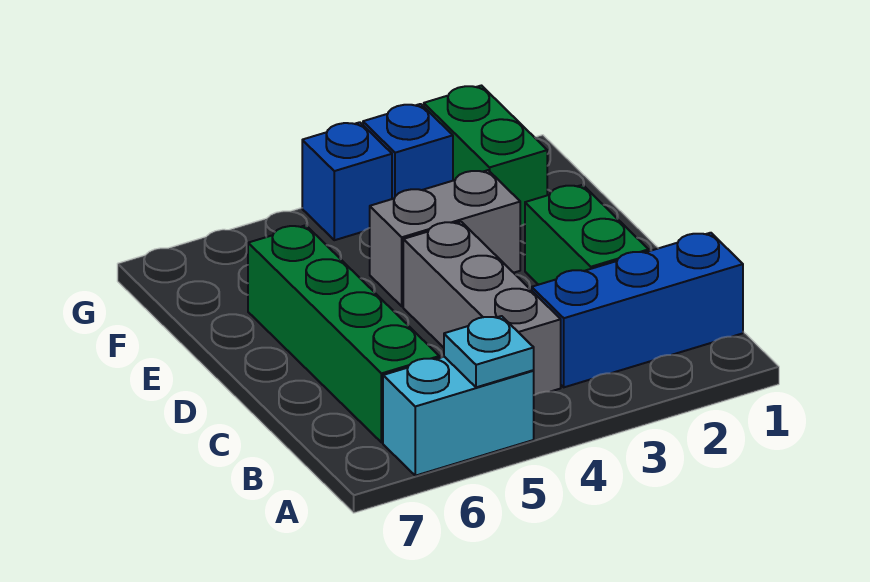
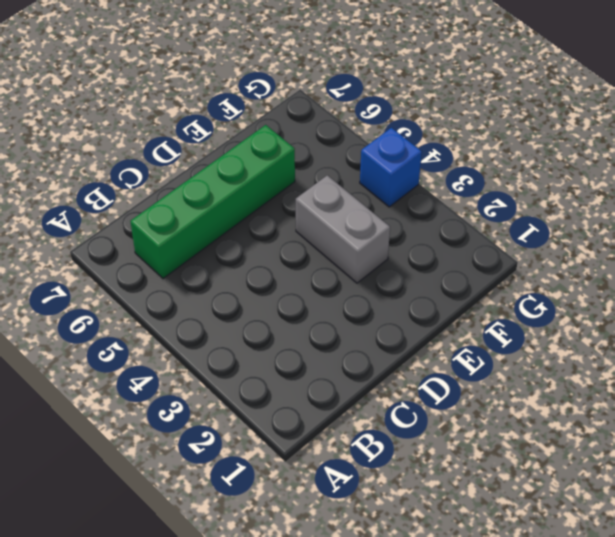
none -> cyan 1x2 brick [383,357,534,476]
none -> blue 1x3 brick [532,233,743,387]

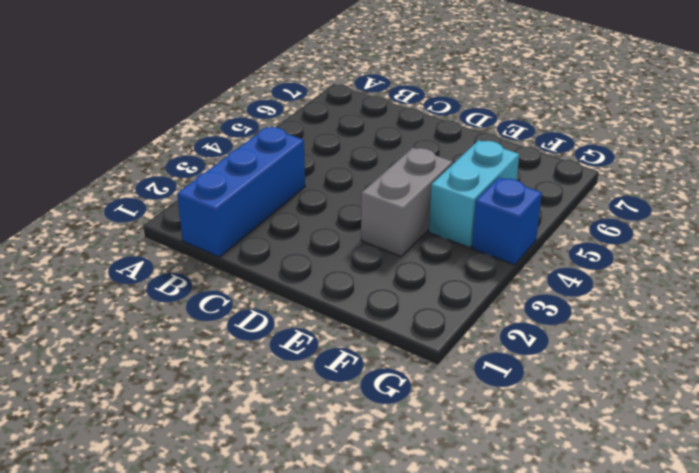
cyan 1x2 brick [429,140,519,248] -> cyan 1x2 brick moved to [383,357,534,476]
none -> grey 1x3 brick [403,222,561,395]
none -> green 1x4 brick [248,225,439,443]

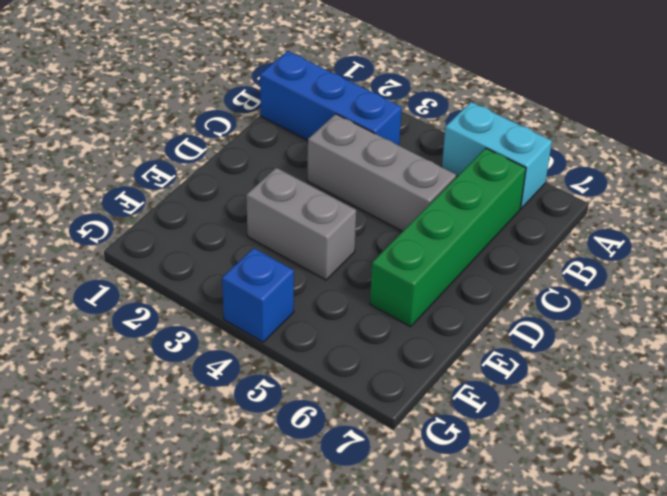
grey 1x3 brick [307,114,456,231] -> grey 1x3 brick turned to [403,222,561,395]
none -> green 1x2 brick [525,185,649,285]
none -> green 1x2 brick [424,86,547,226]

